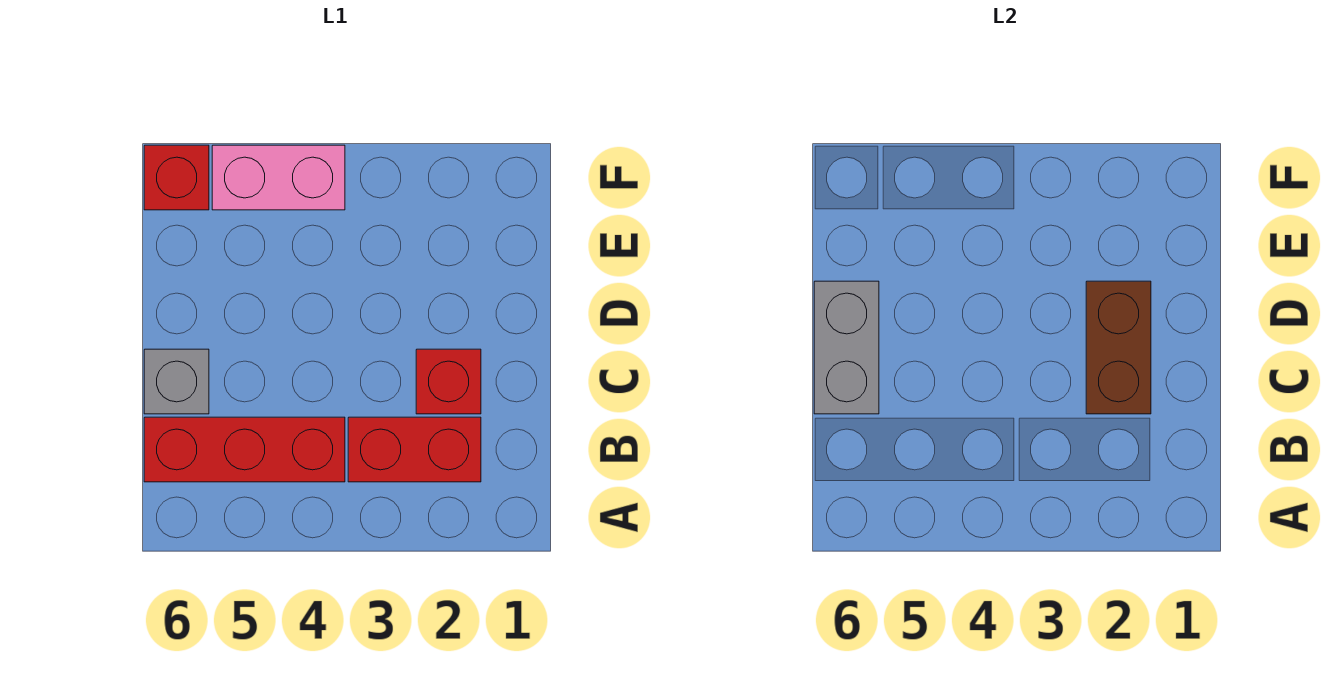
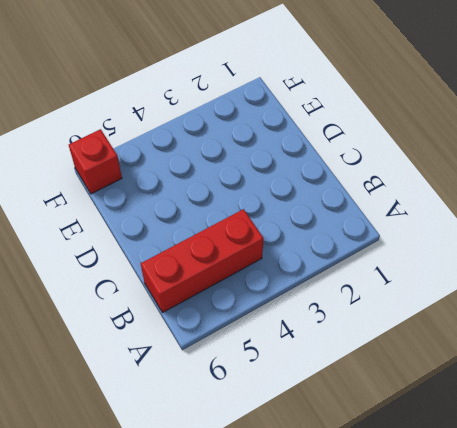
none -> red 1x2 brick [348,417,481,482]
none -> red 1x1 brick [416,349,481,414]

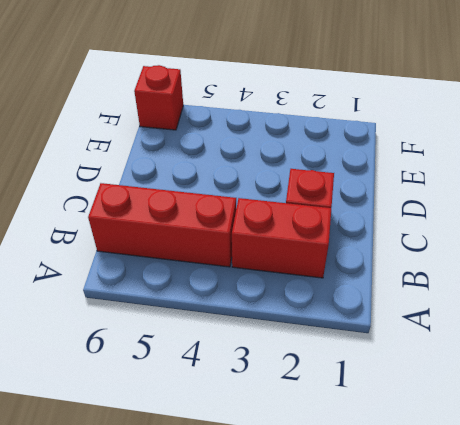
none -> grey 1x1 brick [144,349,209,414]
none -> pink 1x2 brick [212,145,345,210]

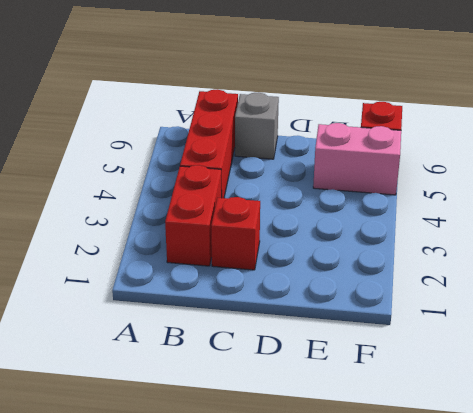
pink 1x2 brick [313,123,401,195] -> pink 1x2 brick turned to [212,145,345,210]
none -> brown 1x2 brick [1086,281,1151,414]
none -> grey 1x2 brick [814,281,879,414]

